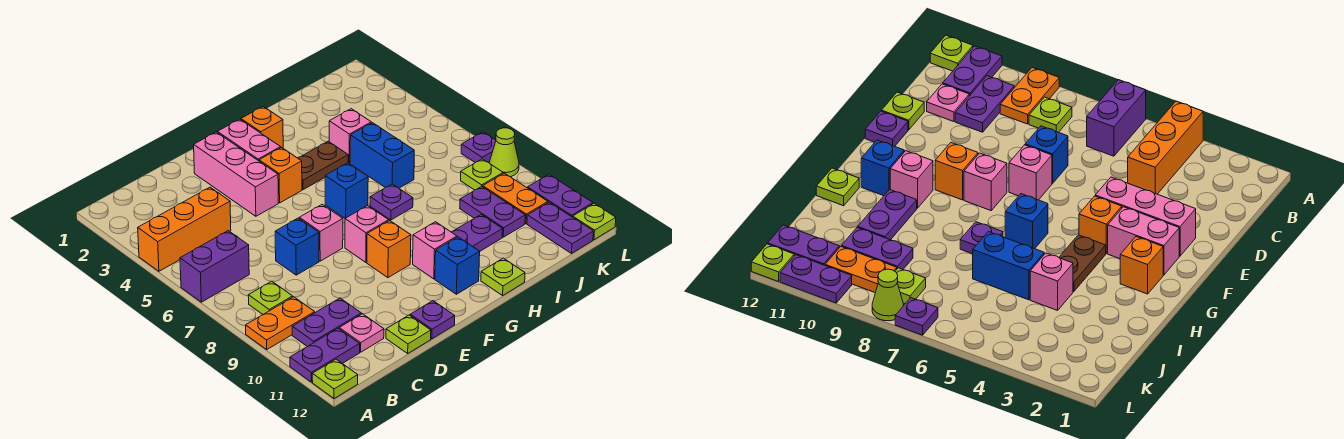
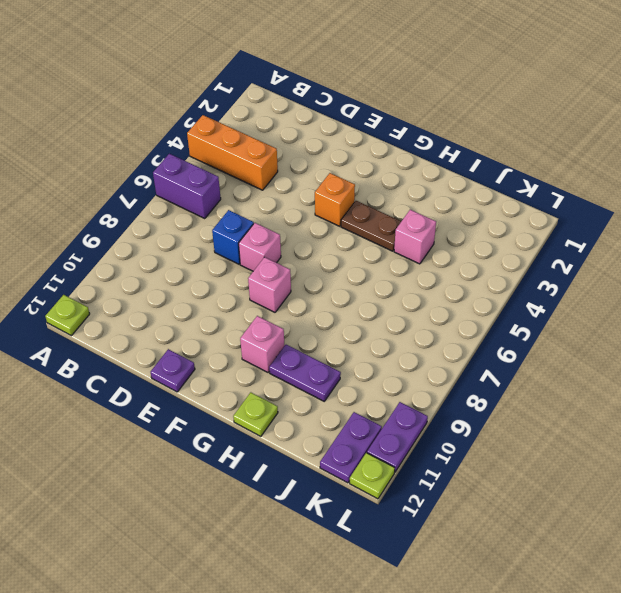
none -> orange 1x2 plate [246,297,315,349]
none -> purple 1x2 plate [290,328,360,382]
none -> lime 1x1 plate [248,281,293,315]
none -> purple 1x2 plate [292,298,361,347]

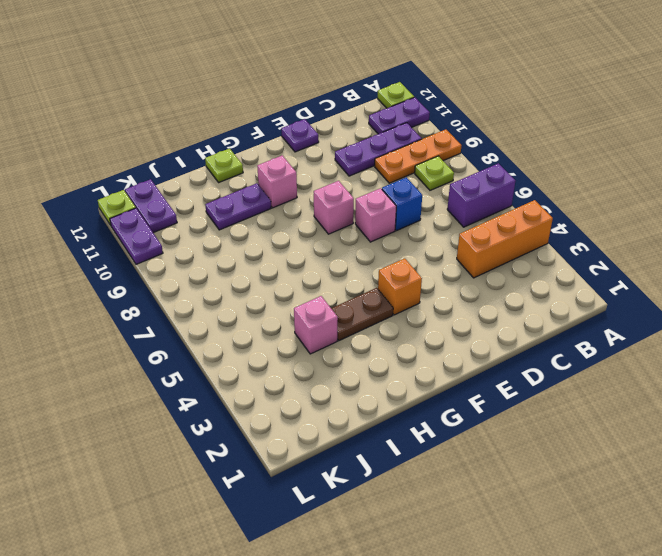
orange 1x3 plate [375,130,462,183] -> orange 1x2 plate [246,297,315,349]
purple 1x3 plate [335,123,422,176] -> purple 1x2 plate [292,298,361,347]
none -> pink 1x1 plate [339,314,384,352]
none -> lime 1x1 plate [386,315,431,353]
none -> pink 1x3 brick [194,132,278,216]
none -> pink 1x2 brick [217,119,281,161]

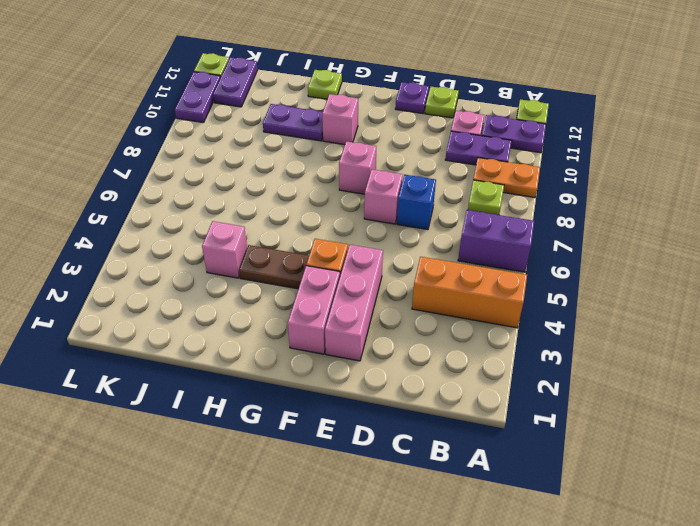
none -> orange 1x1 brick [367,221,411,278]
none -> orange 1x1 brick [241,107,283,148]
none -> blue 1x1 brick [325,163,368,218]
none -> blue 1x1 brick [435,237,480,294]

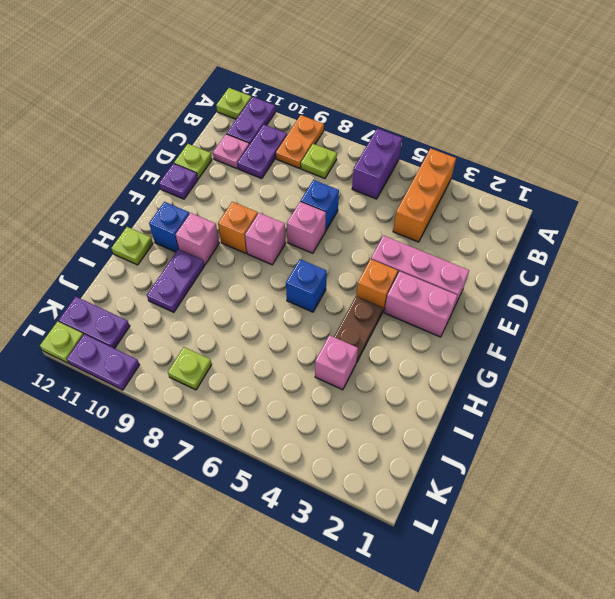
none -> orange 1x1 brick [241,107,283,148]
none -> purple 1x1 plate [370,184,413,220]
none -> blue 1x2 brick [350,123,414,188]
none -> purple 1x2 plate [460,186,525,237]

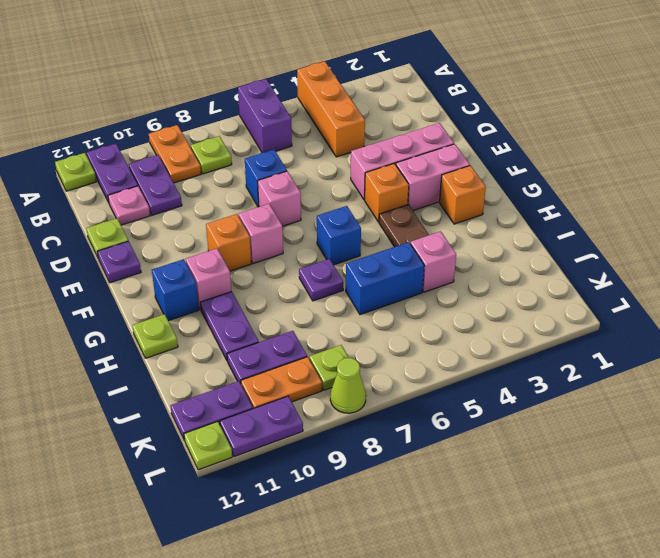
none -> purple 1x1 plate [461,132,496,163]

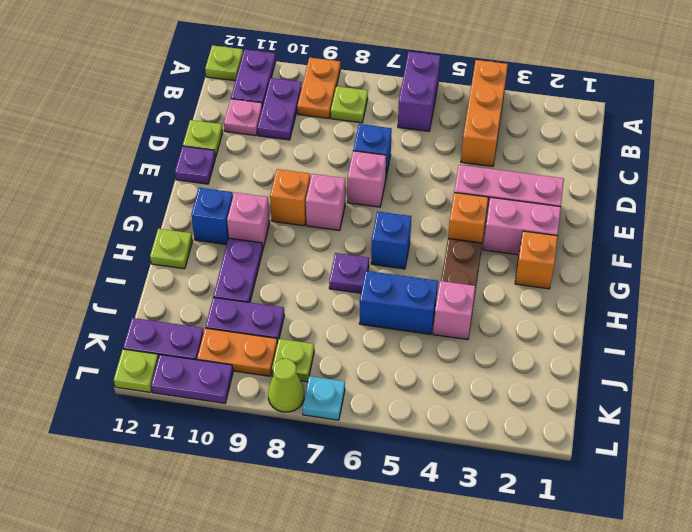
cyan 1x1 plate [303,376,345,420] -> purple 1x1 plate [461,132,496,163]

